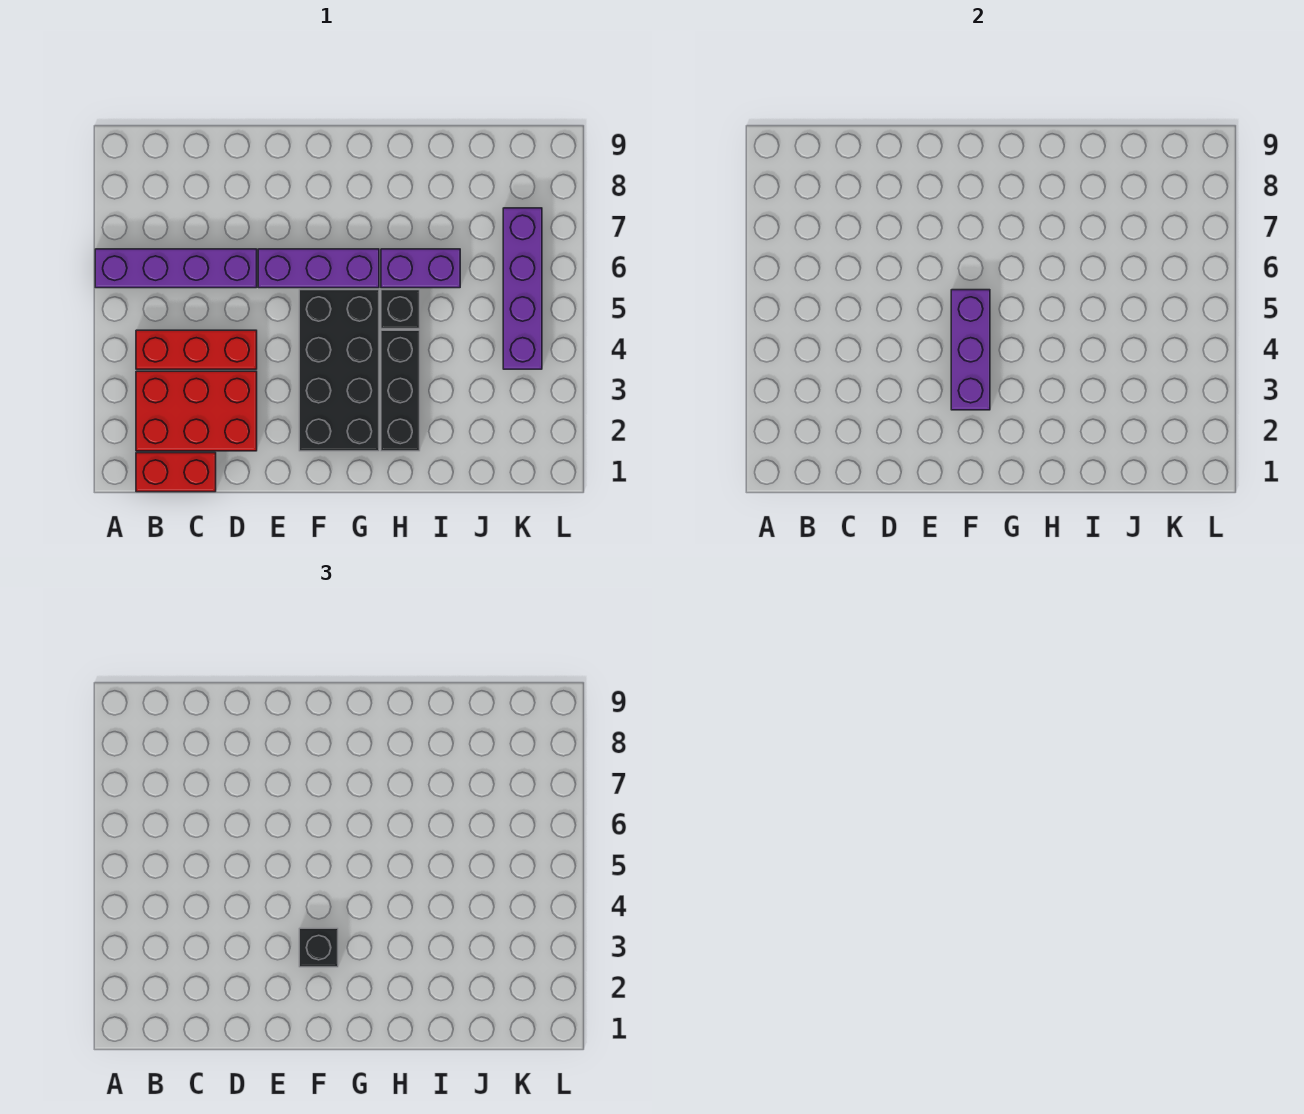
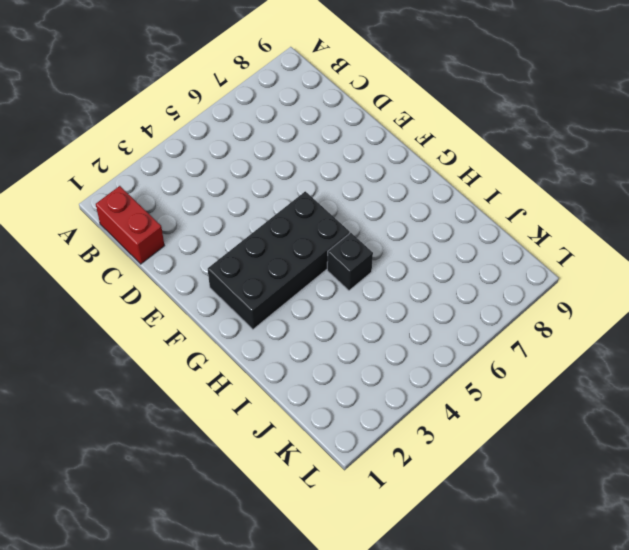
none -> purple 1x4 brick [95,249,257,288]
none -> red 2x3 brick [136,371,257,451]
none -> red 1x3 brick [136,330,257,369]

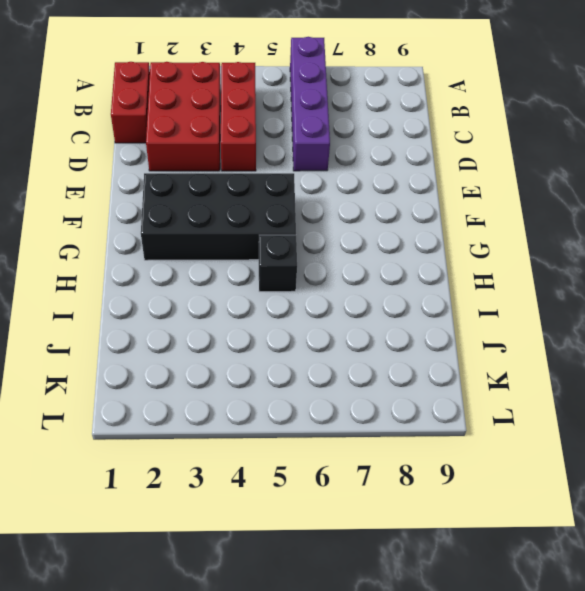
none -> purple 1x3 brick [258,249,379,288]
none -> black 1x3 brick [381,330,420,451]
none -> purple 1x2 brick [381,249,460,288]

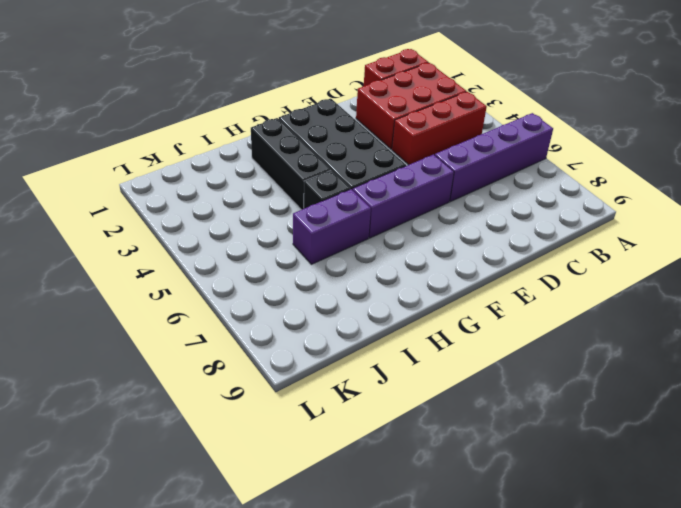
none -> purple 1x4 brick [503,208,542,369]
none -> purple 1x3 brick [951,290,990,410]
none -> black 1x1 brick [299,928,338,967]

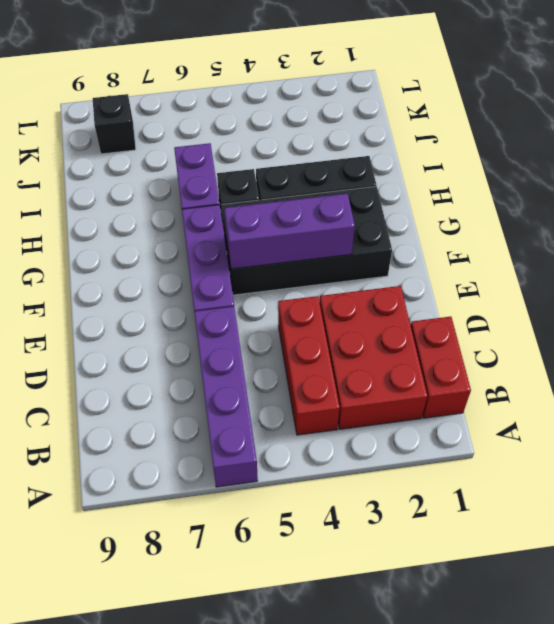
black 1x1 brick [93,94,136,154] -> black 1x1 brick moved to [299,928,338,967]
none -> purple 1x4 brick [503,208,542,369]

